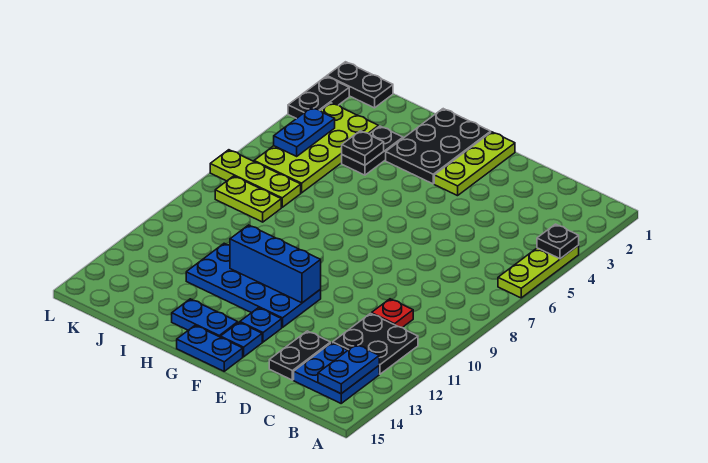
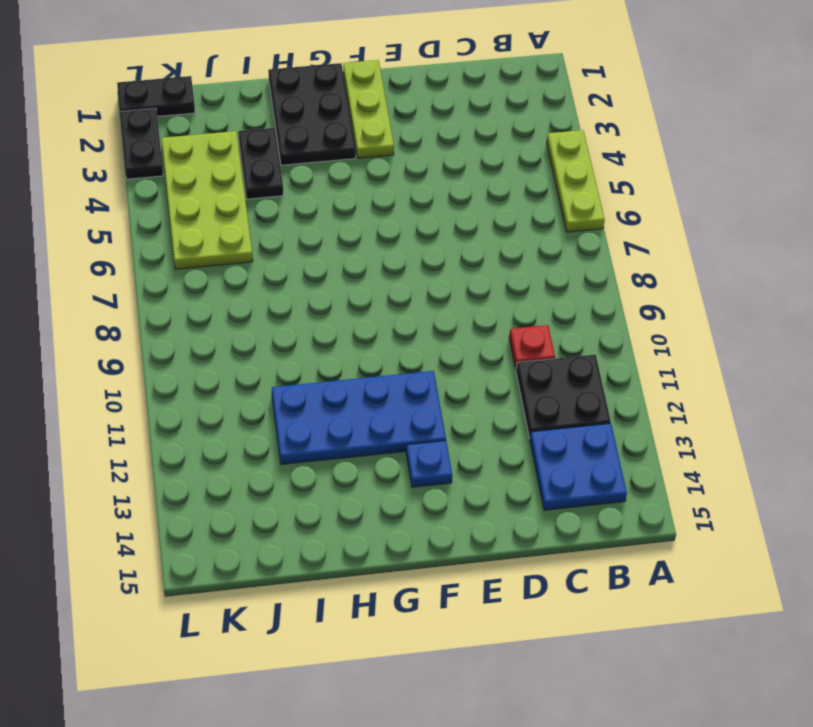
none -> black 1x2 plate [269,331,330,380]
none -> blue 1x1 plate [220,322,262,357]
none -> blue 1x2 plate [177,325,243,371]

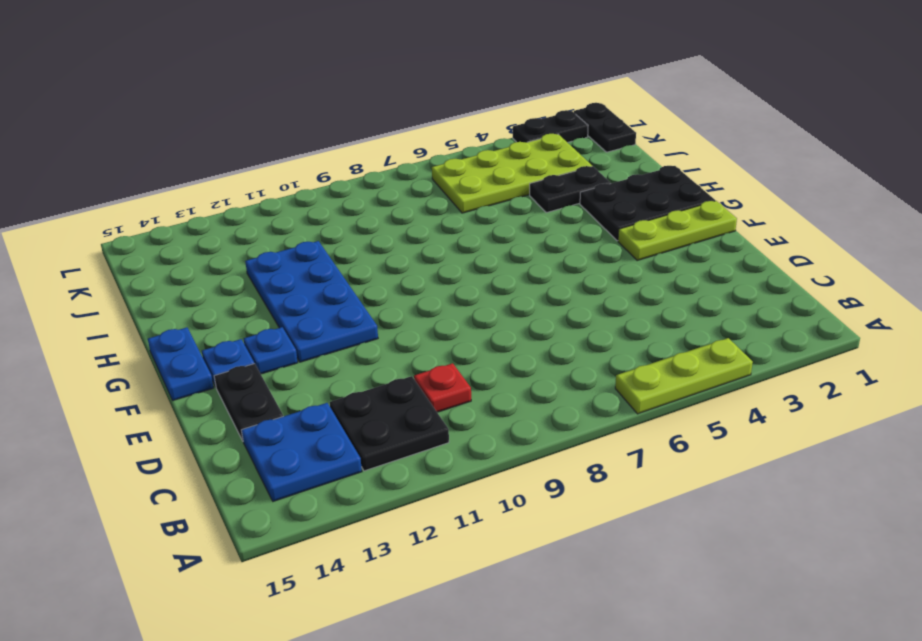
black 1x2 plate [214,364,283,441] -> black 1x2 plate turned to [269,331,330,380]
none -> blue 1x2 plate [172,299,238,337]
none -> lime 1x3 plate [210,150,301,207]
none -> lime 1x2 plate [215,176,281,222]

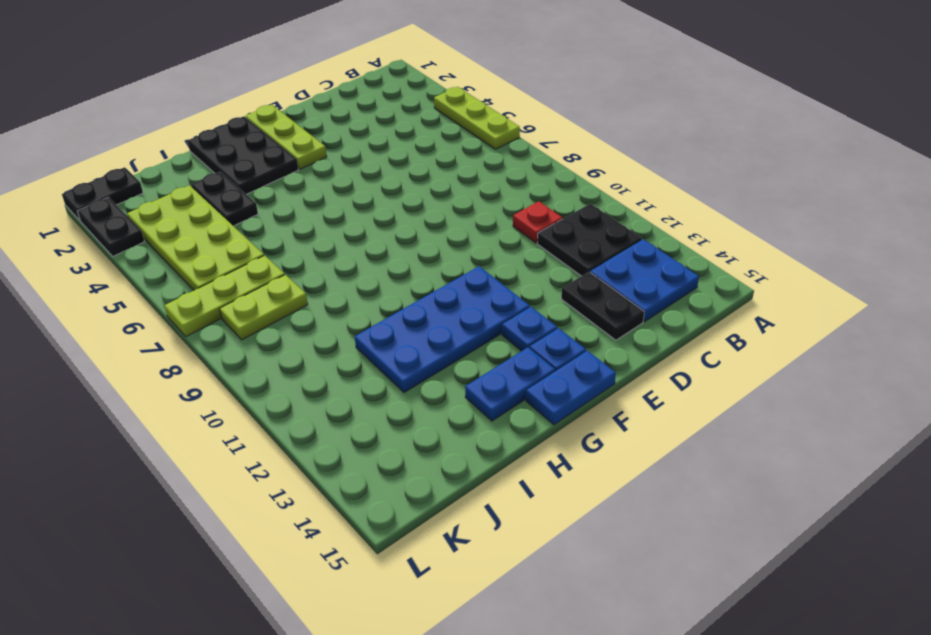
none -> black 1x1 plate [537,224,579,259]
none -> blue 1x2 plate [318,345,379,394]
none -> blue 1x3 brick [230,225,321,303]

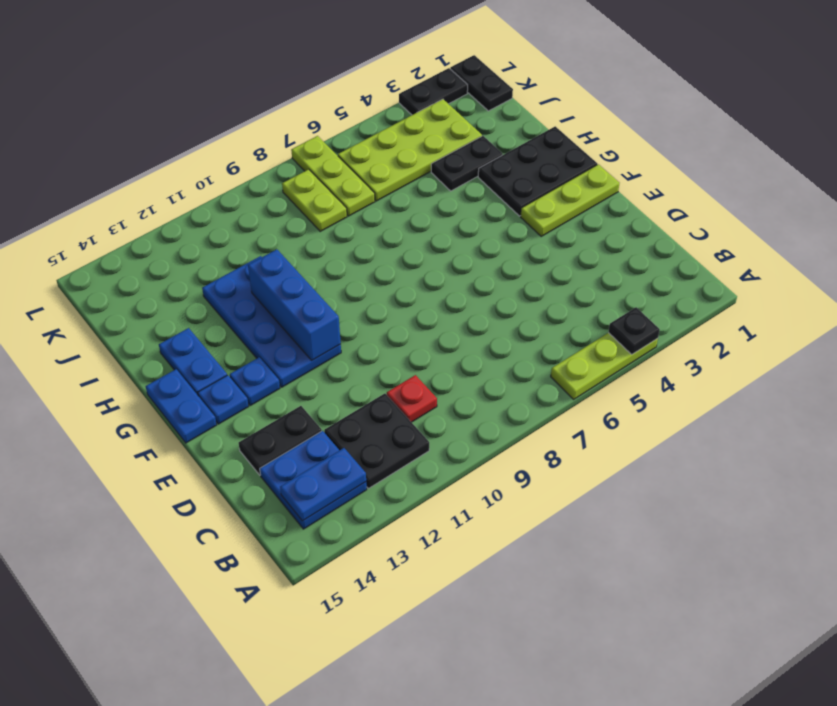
none -> black 1x1 plate [342,131,384,165]
none -> blue 1x2 plate [274,107,335,156]

